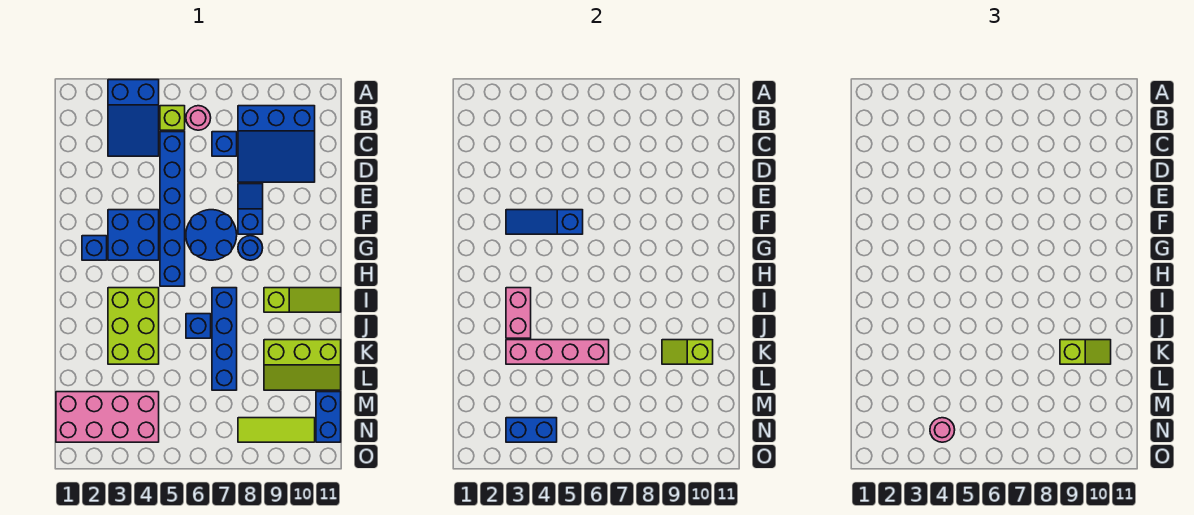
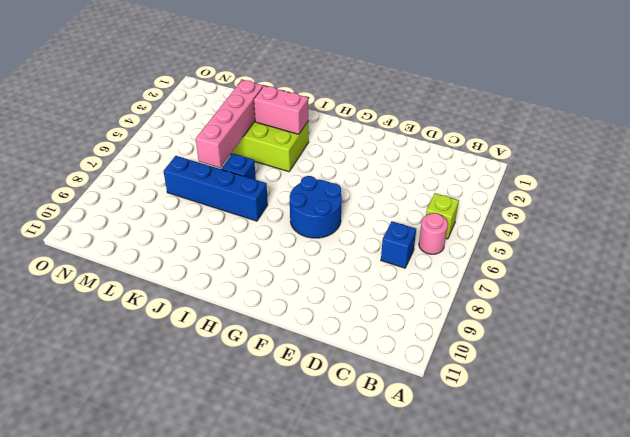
none -> blue 2x3 slope [108,80,159,156]
none -> blue 3x3 slope [238,106,315,182]
none -> blue 1x6 brick [160,132,185,286]

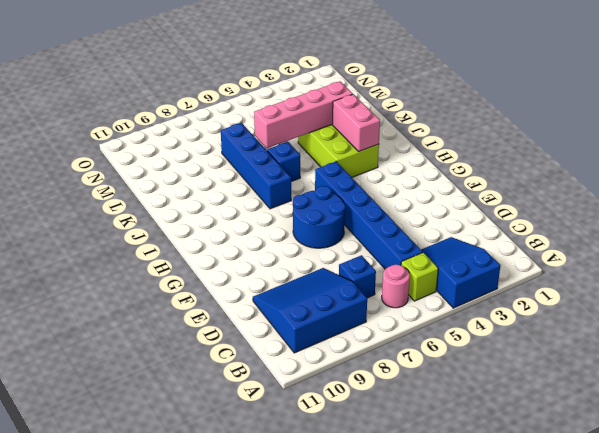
none -> blue 1x2 slope [238,184,263,234]
none -> blue 2x2 brick [108,210,159,260]
none -> blue 1x1 brick [82,236,107,260]

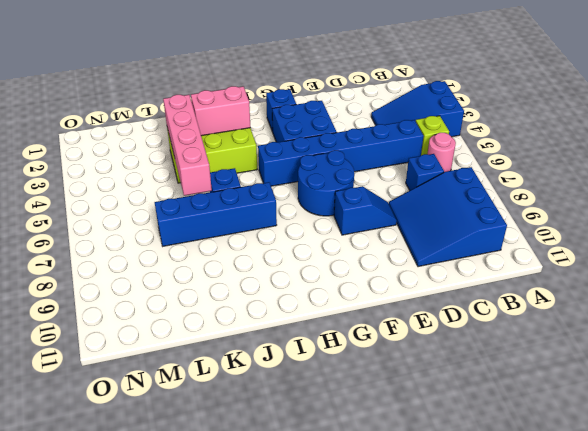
none -> blue 1x1 round brick [238,236,263,260]
none -> lime 1x3 slope [264,288,341,312]
none -> lime 2x3 slope [264,340,341,390]

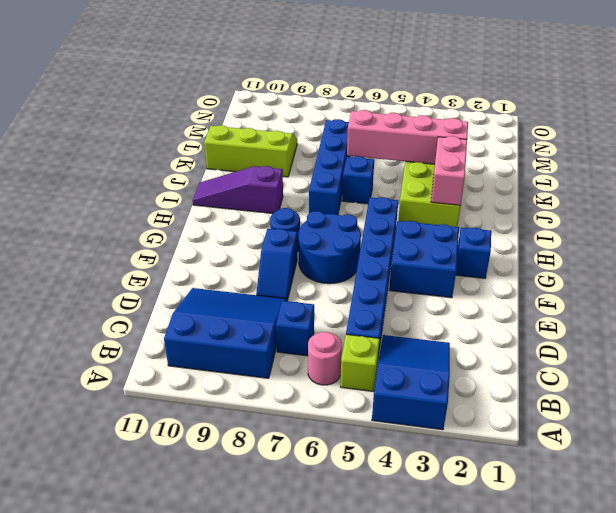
purple 1x3 slope [193,166,283,214] -> lime 1x3 slope [264,288,341,312]
none -> pink 2x4 brick [56,392,159,442]
none -> blue 1x2 brick [316,392,341,442]
none -> lime 1x3 tile [238,418,315,442]

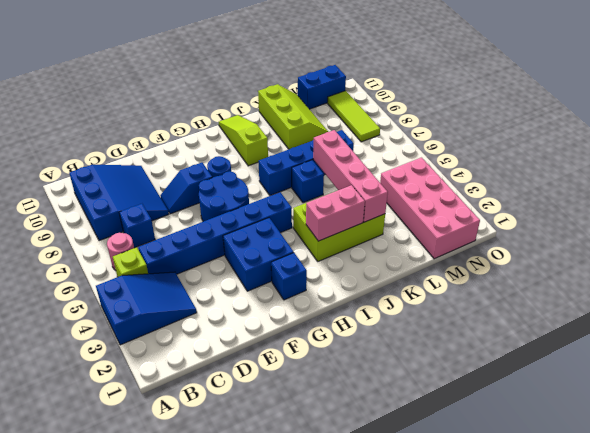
none -> blue 1x3 slope [506,210,583,234]
none -> lime 1x2 slope [662,340,713,364]
none -> blue 1x2 brick [506,418,557,442]

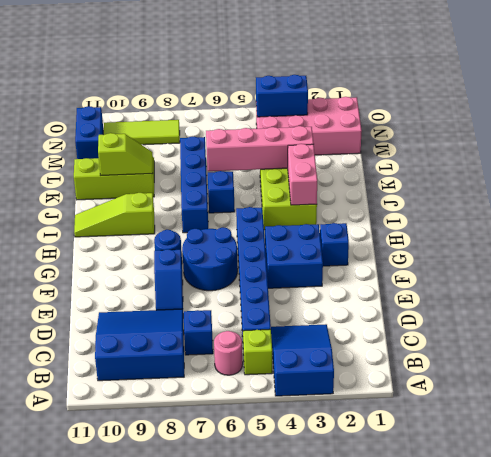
none -> blue 1x3 slope [506,210,583,234]
none -> lime 1x2 slope [1060,340,1111,364]
none -> pink 1x1 round brick [930,418,955,442]

